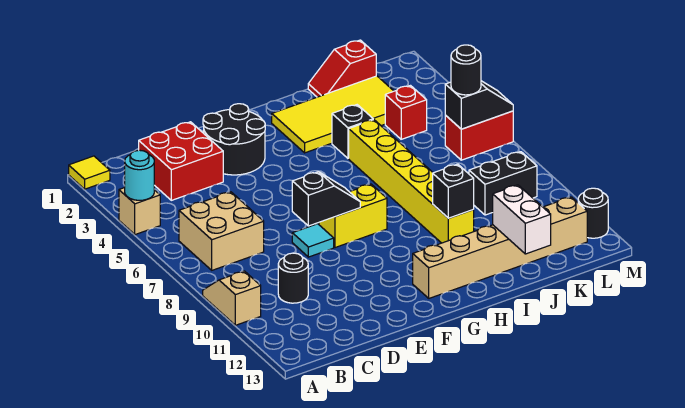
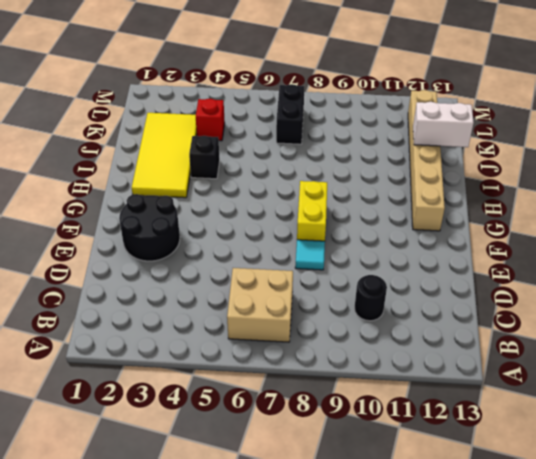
black 1x2 brick [276,84,304,144] -> black 1x2 brick moved to [469,152,537,215]
none -> yellow 1x1 tile [69,156,110,189]
none -> tan 1x1 brick [119,188,160,235]
none -> tan 1x2 slope [203,271,261,325]

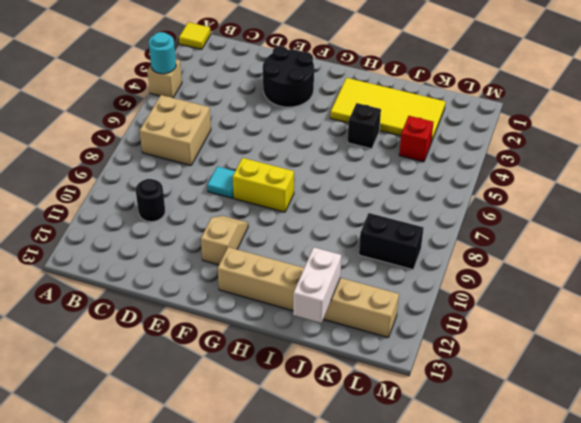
tan 1x2 slope [201,216,248,265] -> tan 1x2 slope moved to [203,271,261,325]
none -> red 2x2 brick [139,122,223,200]
none -> yellow 1x6 brick [349,120,474,243]
none -> red 1x2 slope [308,40,376,97]

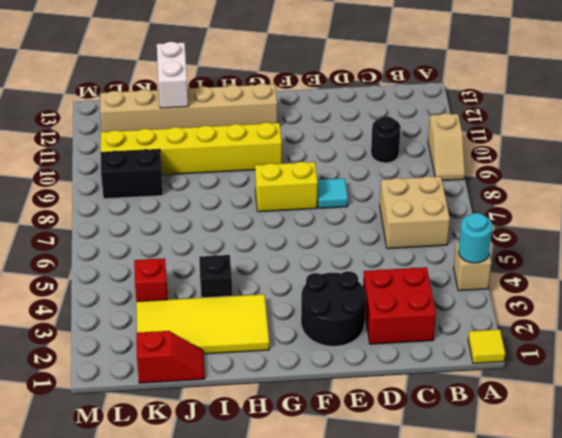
yellow 1x6 brick [101,122,282,175] -> yellow 1x6 brick turned to [349,120,474,243]
none -> red 1x2 brick [445,111,513,160]
none -> black 1x1 round brick [578,188,608,238]
none -> black 1x2 slope [292,172,360,226]

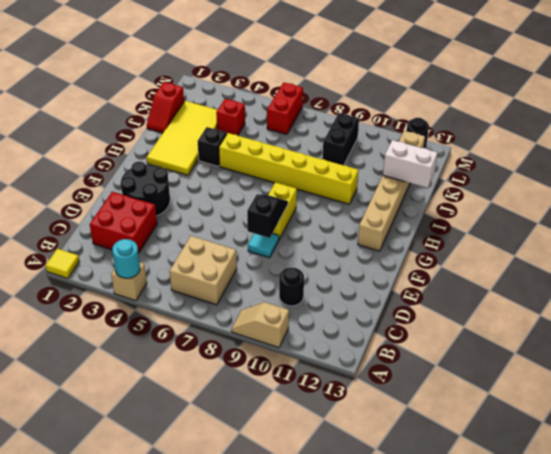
none -> black 1x1 brick [433,164,474,218]
none -> black 1x2 slope [445,81,513,129]
none -> black 1x1 round brick [451,45,481,95]

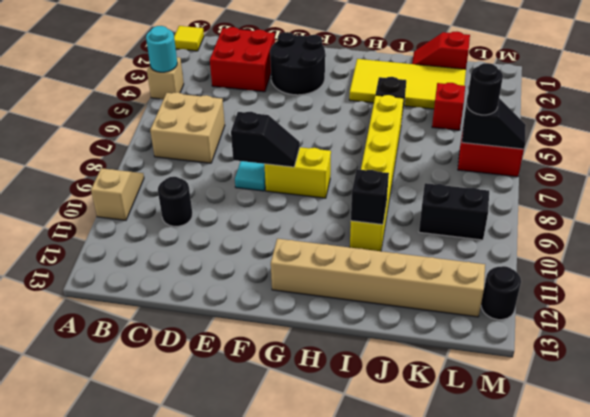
none -> white 1x2 brick [493,185,551,254]

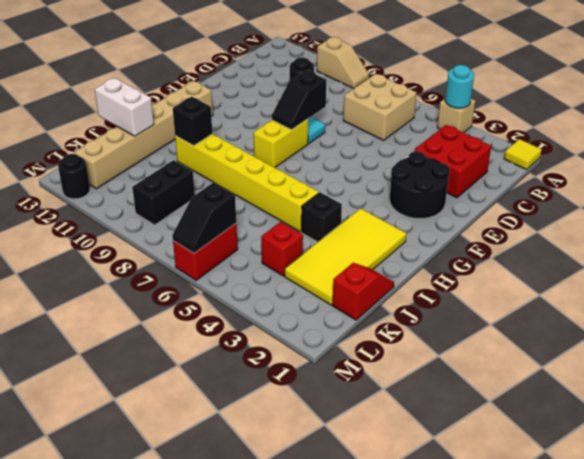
none -> black 1x1 round brick [451,45,481,95]

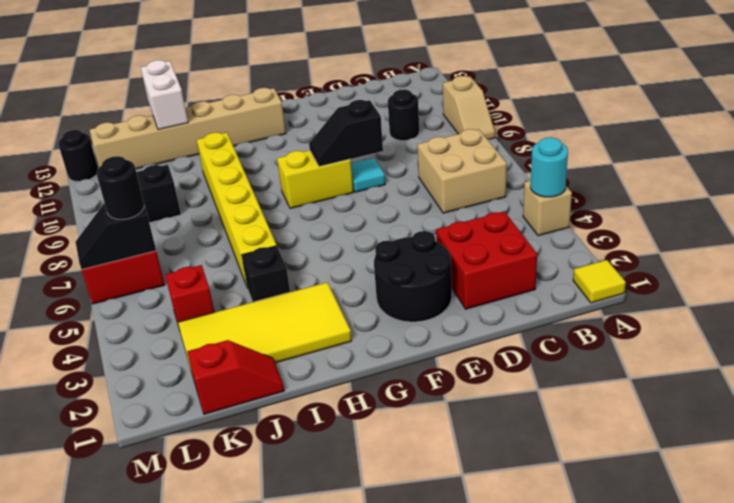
none -> black 1x1 brick [433,164,474,218]

